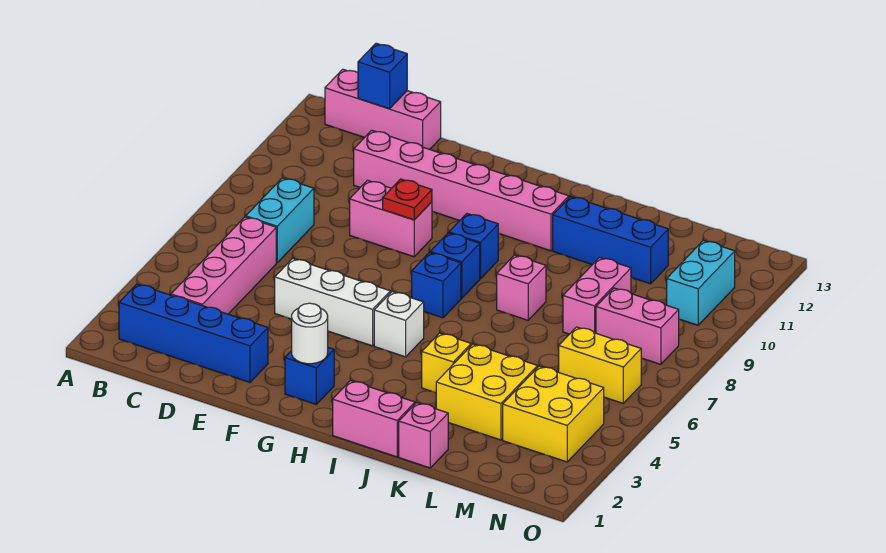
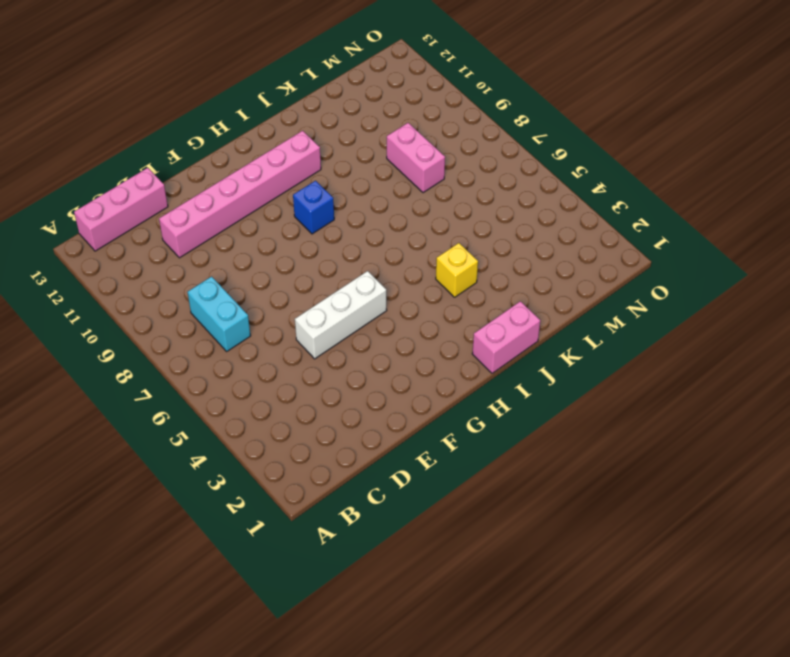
none -> blue 1x4 brick [119,284,268,382]
none -> pink 1x4 brick [171,217,276,314]
none -> pink 1x2 brick [350,180,432,257]

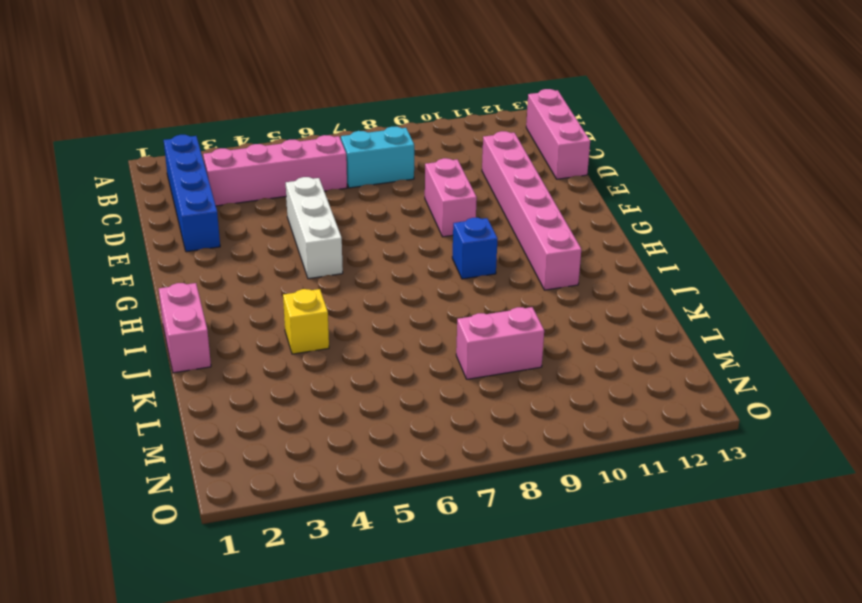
none -> blue 1x1 brick [285,348,334,404]
none -> white 1x1 brick [374,292,424,357]
none -> blue 1x1 brick [412,253,461,318]

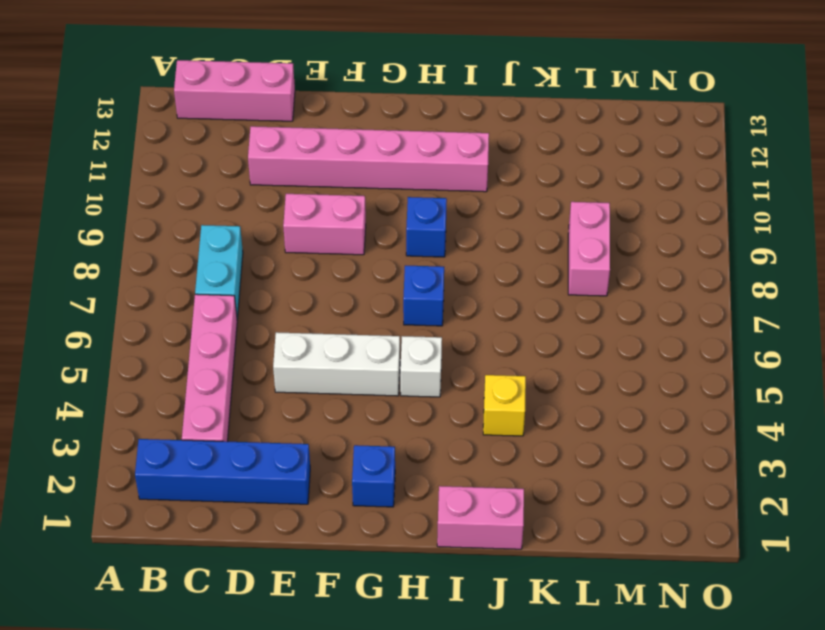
none -> blue 1x1 brick [430,233,480,298]
none -> pink 1x1 brick [497,255,546,320]
none -> blue 1x3 brick [553,196,668,284]

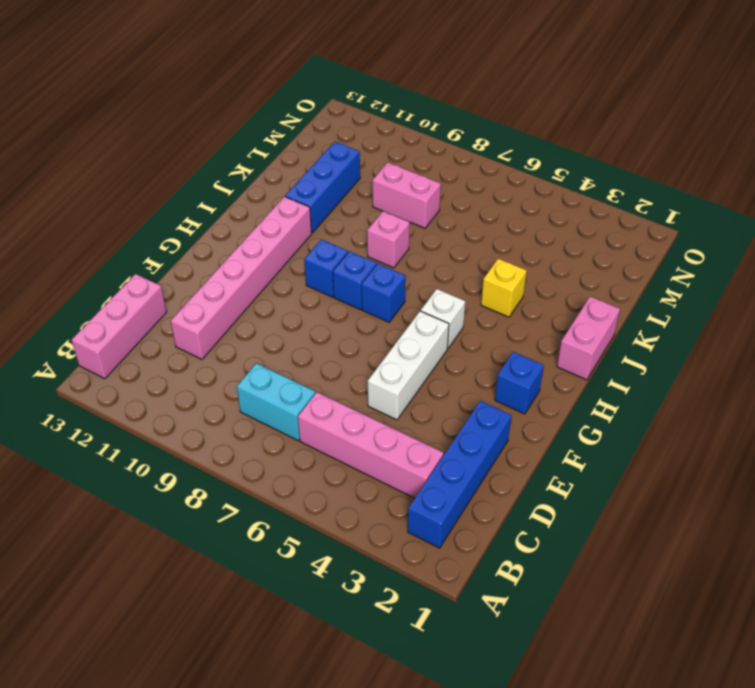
none -> pink 1x2 brick [350,180,432,257]
none -> pink 1x1 brick [399,403,448,468]
none -> yellow 2x2 brick [436,344,537,440]

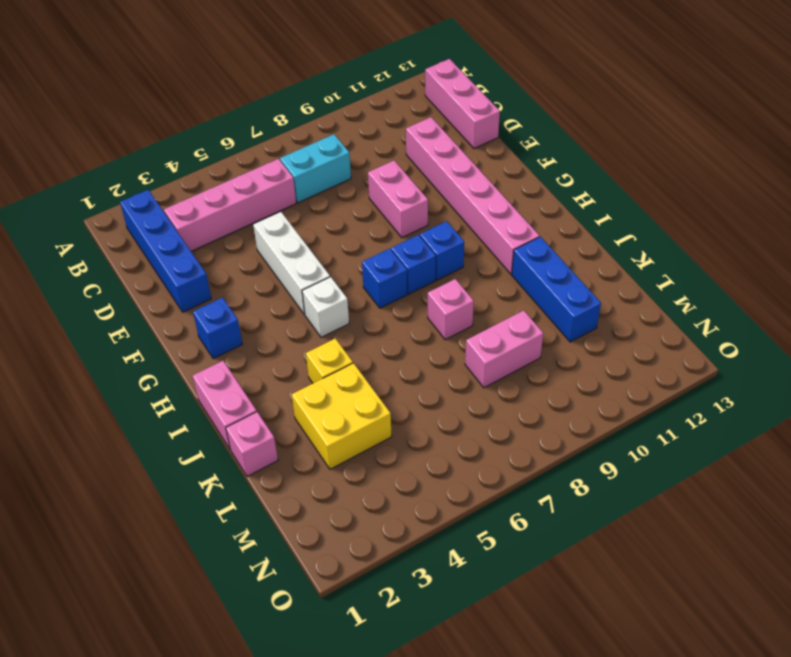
none -> yellow 2x2 brick [503,366,604,462]
none -> yellow 1x2 brick [559,327,641,403]
none -> pink 1x2 brick [596,288,679,364]

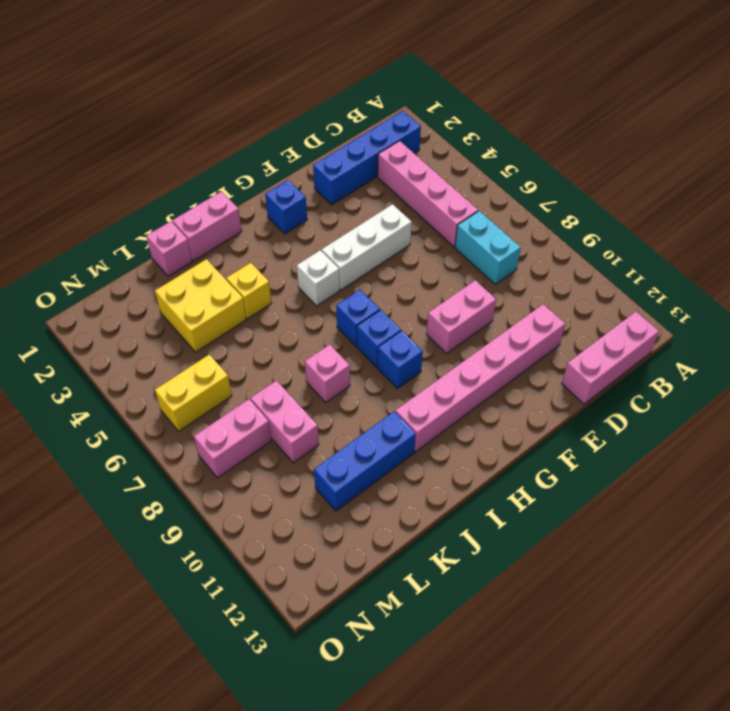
none -> yellow 2x2 brick [503,366,604,462]
none -> cyan 1x2 brick [667,240,735,325]
none -> blue 1x1 brick [358,43,407,109]

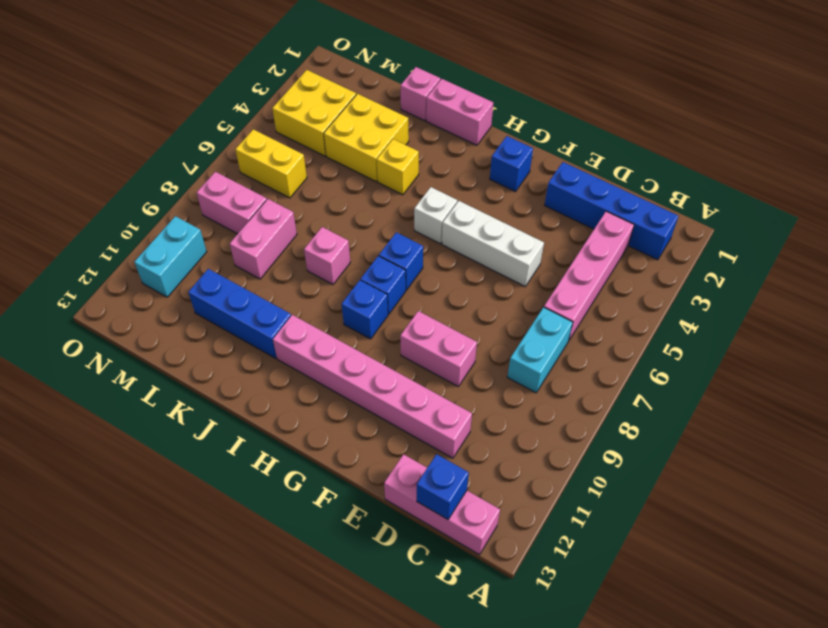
none -> red 1x1 plate [383,179,432,220]
none -> white 1x1 round brick [292,303,328,364]

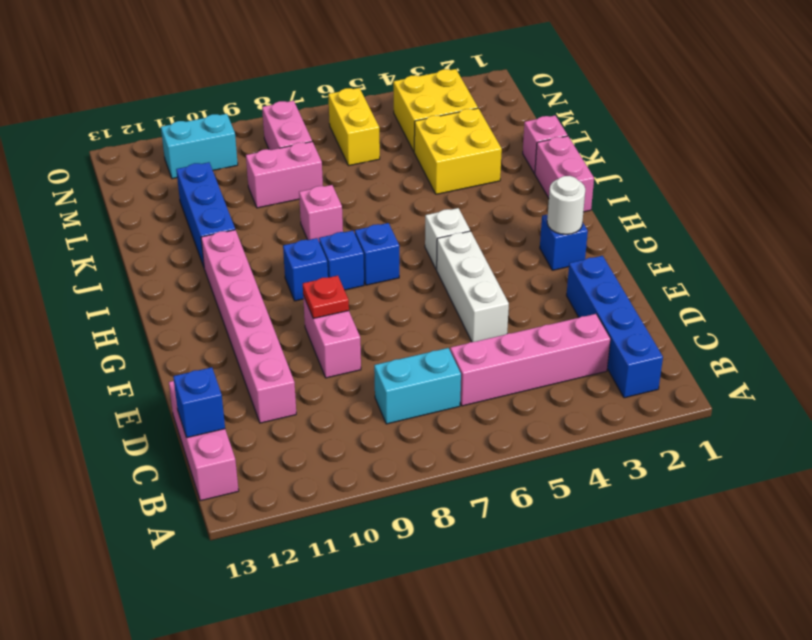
none -> yellow 1x1 brick [422,333,471,393]

